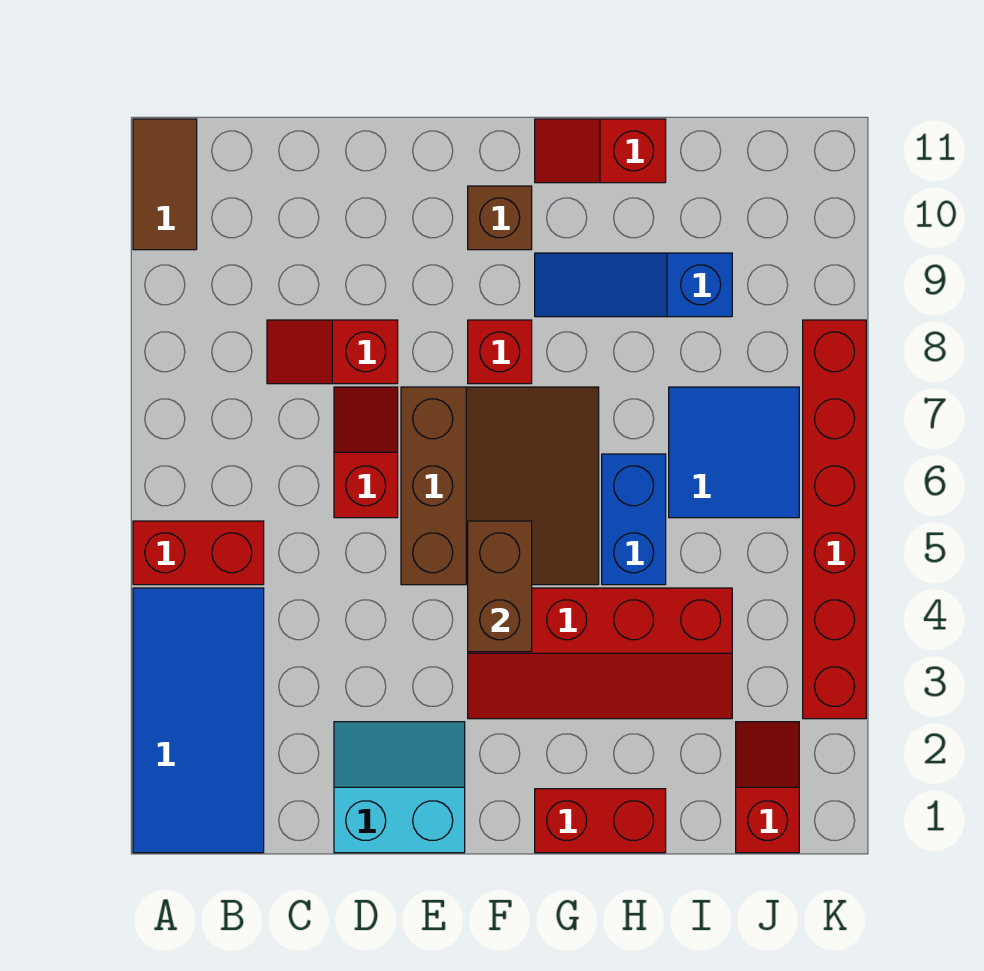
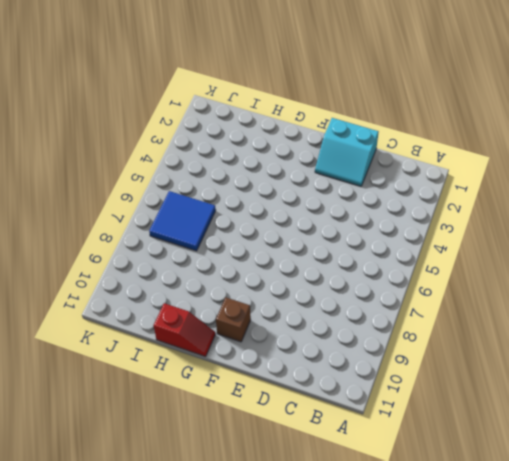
none -> blue 2x4 tile [133,588,264,853]
none -> red 1x2 brick [133,521,264,585]
none -> brown 1x2 tile [133,119,197,250]

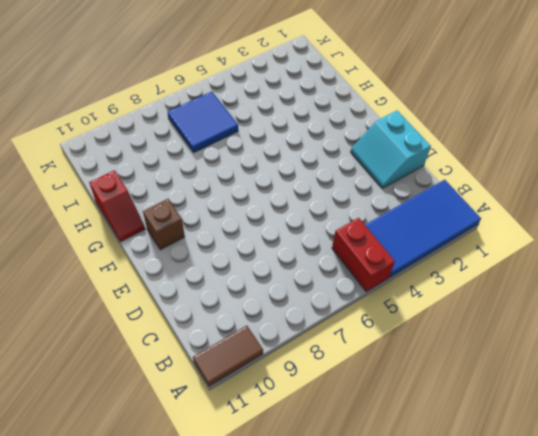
none -> red 1x2 slope [267,320,398,384]
none -> red 1x2 slope [334,387,398,518]
none -> brown 3x3 slope [401,387,599,585]

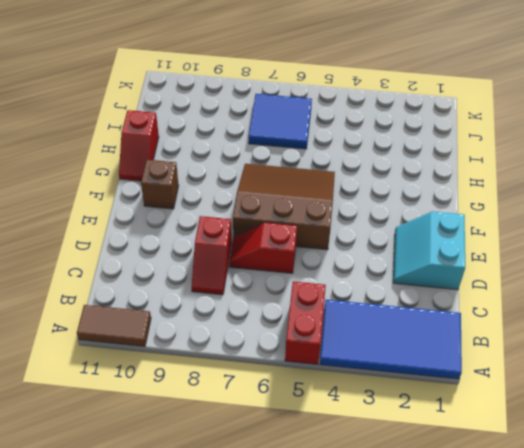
none -> red 2x4 slope [468,588,732,719]
none -> red 1x1 brick [468,320,532,384]
none -> red 1x2 brick [535,789,666,853]

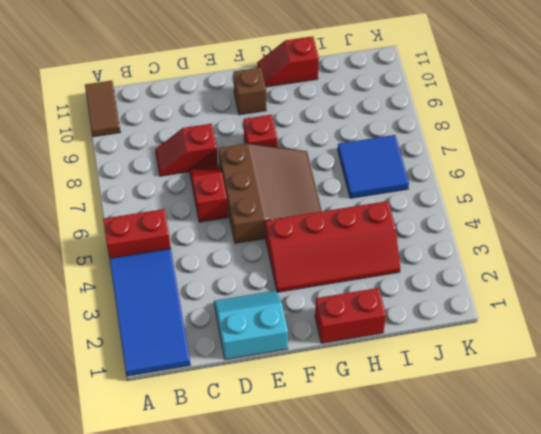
none -> blue 1x3 slope [535,253,732,317]
none -> blue 1x2 brick [602,454,666,585]
none -> red 1x2 slope [736,722,799,853]

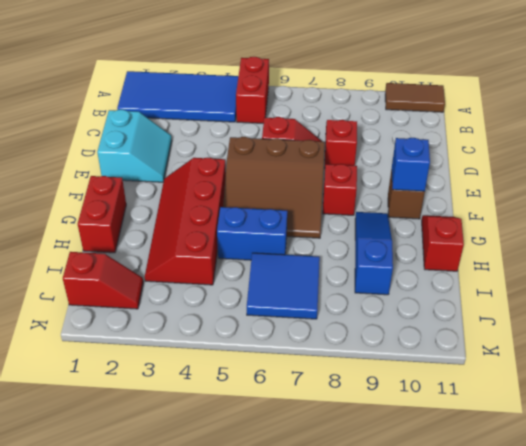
blue 1x1 brick [392,138,430,192] -> none
none -> red 1x6 brick [803,320,866,719]
none -> brown 1x2 brick [468,521,532,652]

